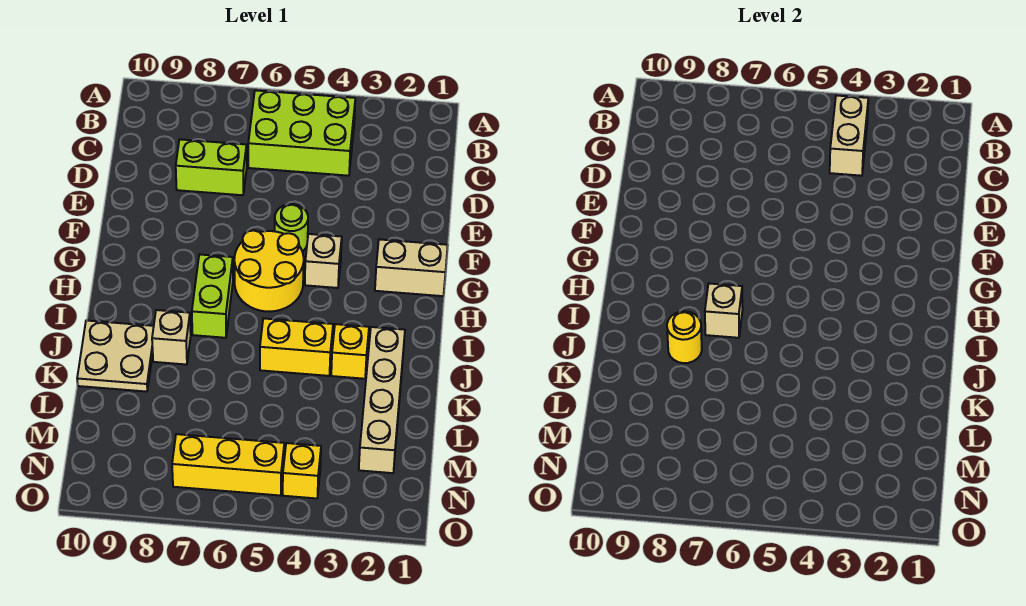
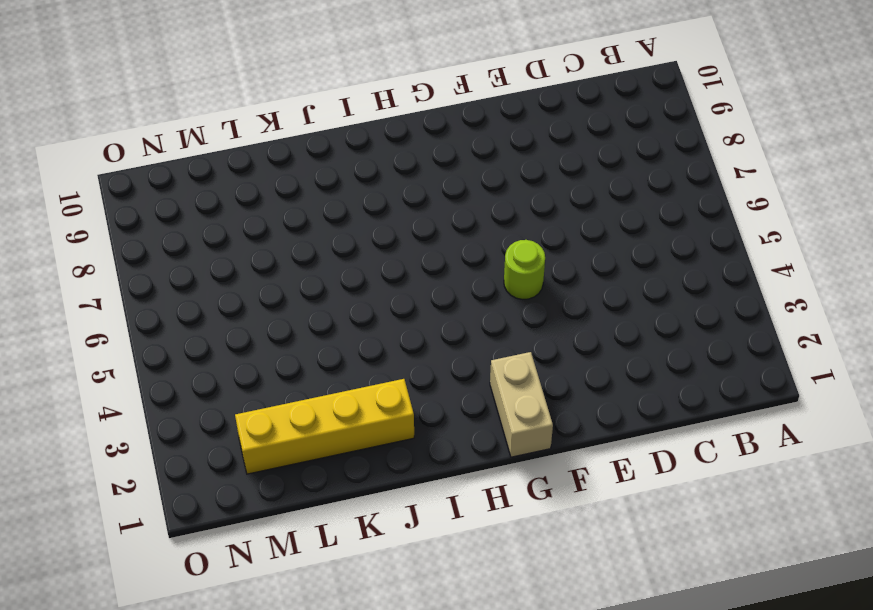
yellow 1x4 brick [235,379,414,474] -> tan 1x4 brick [359,327,405,473]
none -> lime 2x3 brick [248,90,355,176]
none -> lime 1x2 brick [176,139,247,195]
none -> tan 1x1 brick [305,234,342,288]

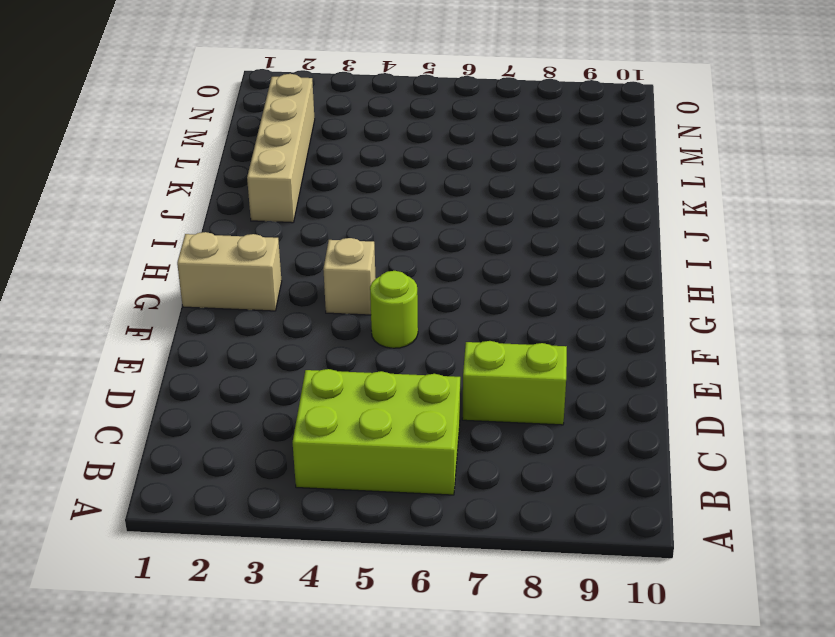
none -> yellow 2x2 round brick [234,231,304,312]
none -> lime 1x2 brick [192,254,233,338]
none -> yellow 1x1 brick [331,324,369,379]

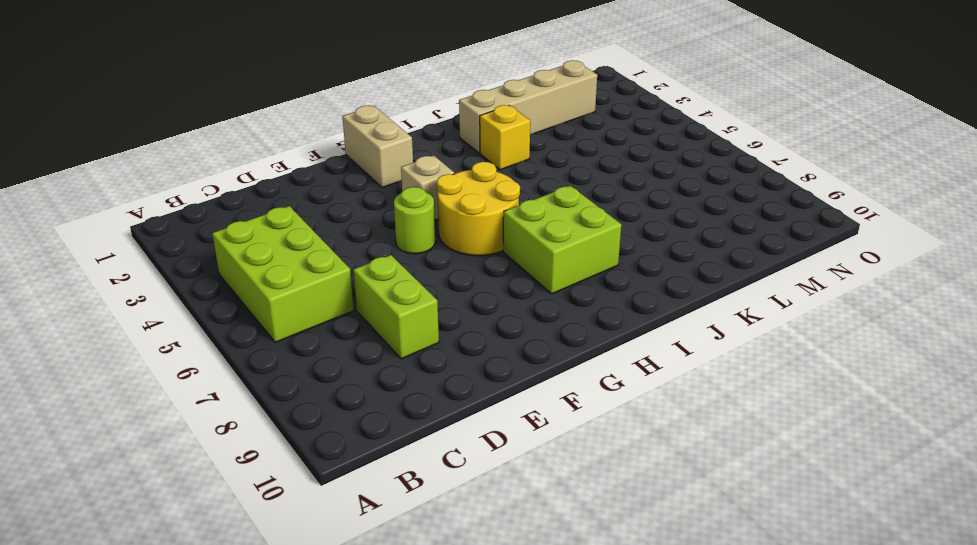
lime 2x2 brick [503,186,621,294] -> lime 1x2 brick [192,254,233,338]
none -> yellow 1x2 brick [260,318,333,376]
none -> tan 1x1 brick [152,310,191,365]
none -> tan 2x2 plate [77,321,154,392]

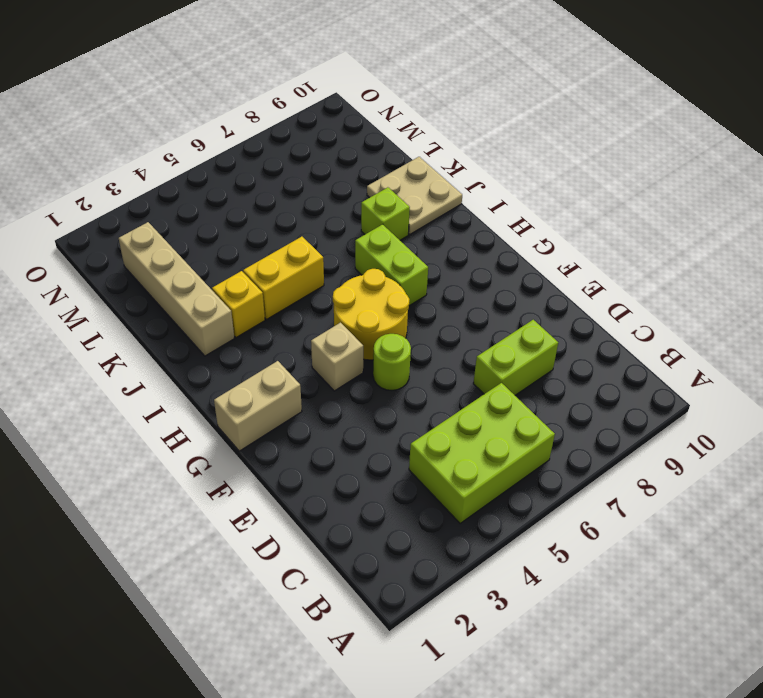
lime 1x1 brick [361,187,410,240] -> tan 1x1 brick [152,310,191,365]
none -> yellow 1x1 brick [283,443,321,498]
none -> yellow 1x3 brick [172,434,284,496]
none -> tan 1x2 brick [830,96,868,176]

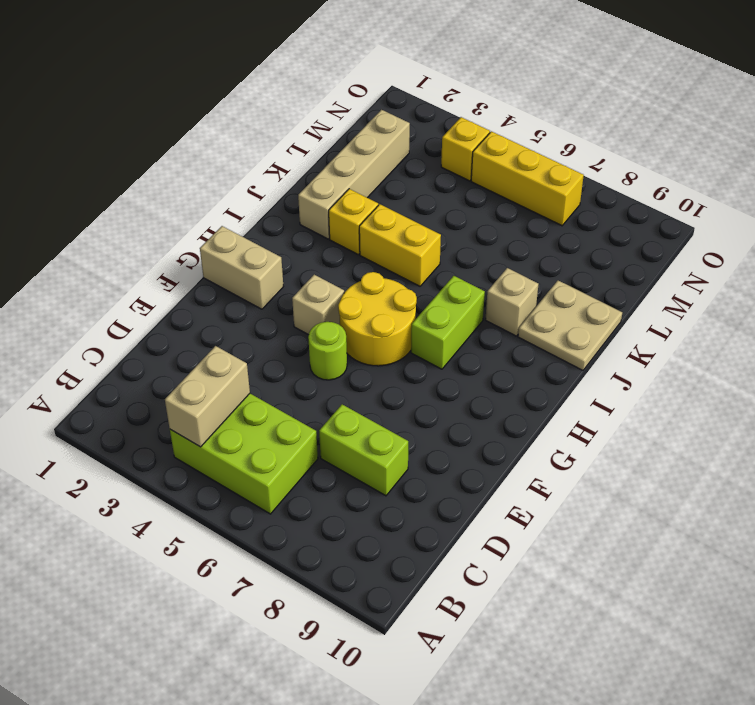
none -> tan 1x1 brick [705,284,743,338]
none -> yellow 1x1 round brick [667,311,702,363]

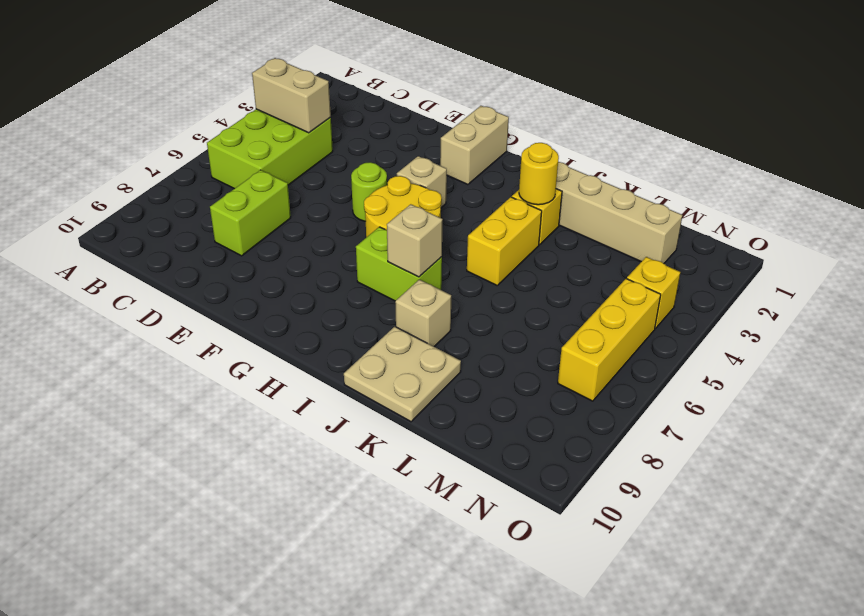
yellow 1x1 round brick [519,143,559,205] -> yellow 1x1 round brick moved to [667,311,702,363]

